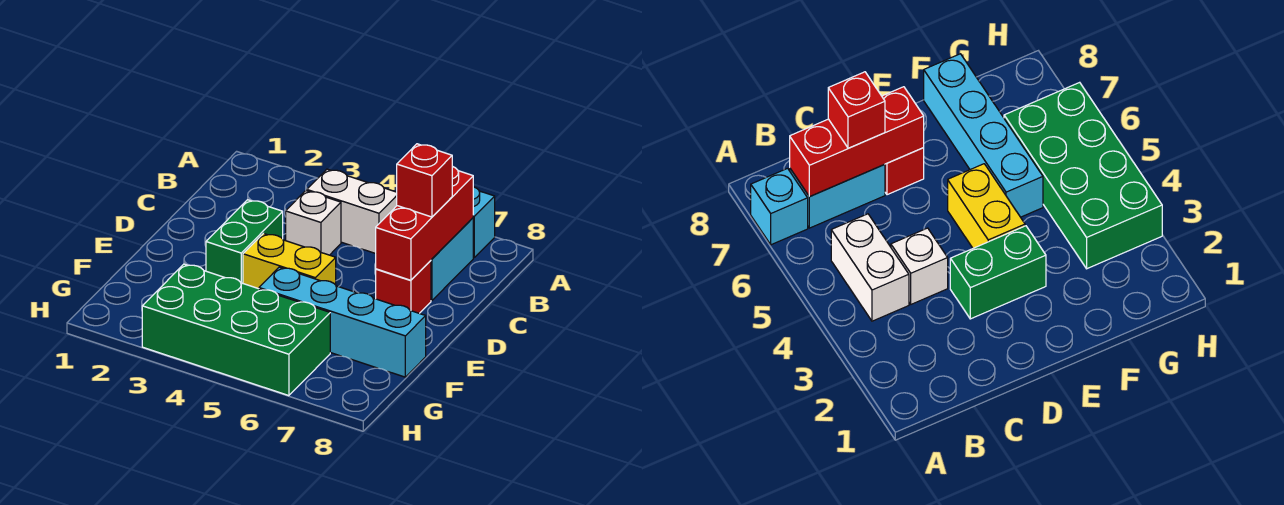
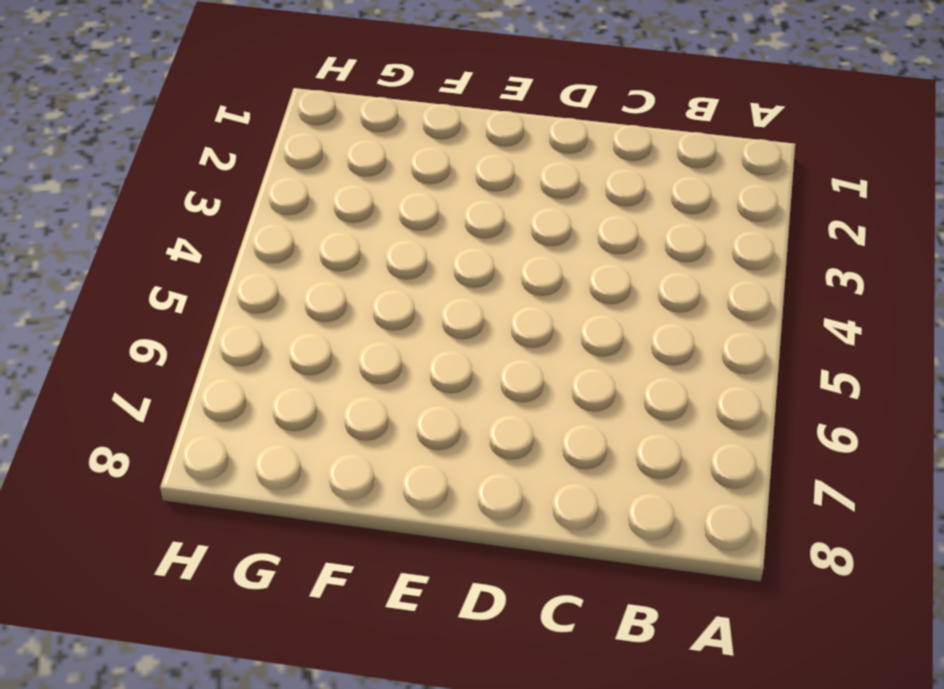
none -> cyan 1x1 brick [473,187,495,258]
none -> white 1x2 brick [307,169,397,254]

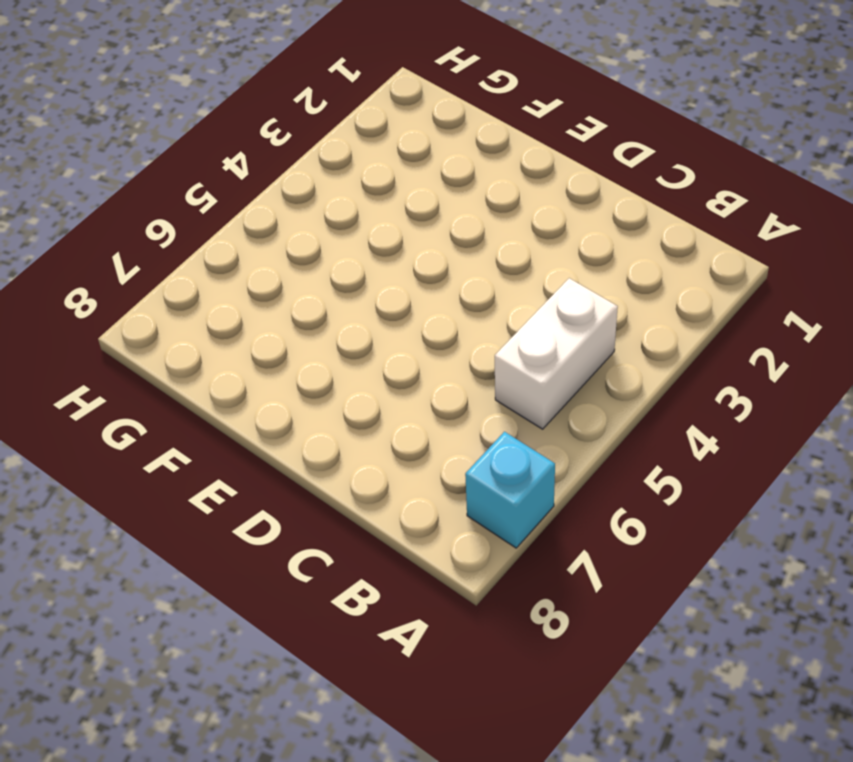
none -> cyan 1x2 brick [431,218,473,301]
none -> white 1x1 brick [286,191,341,255]

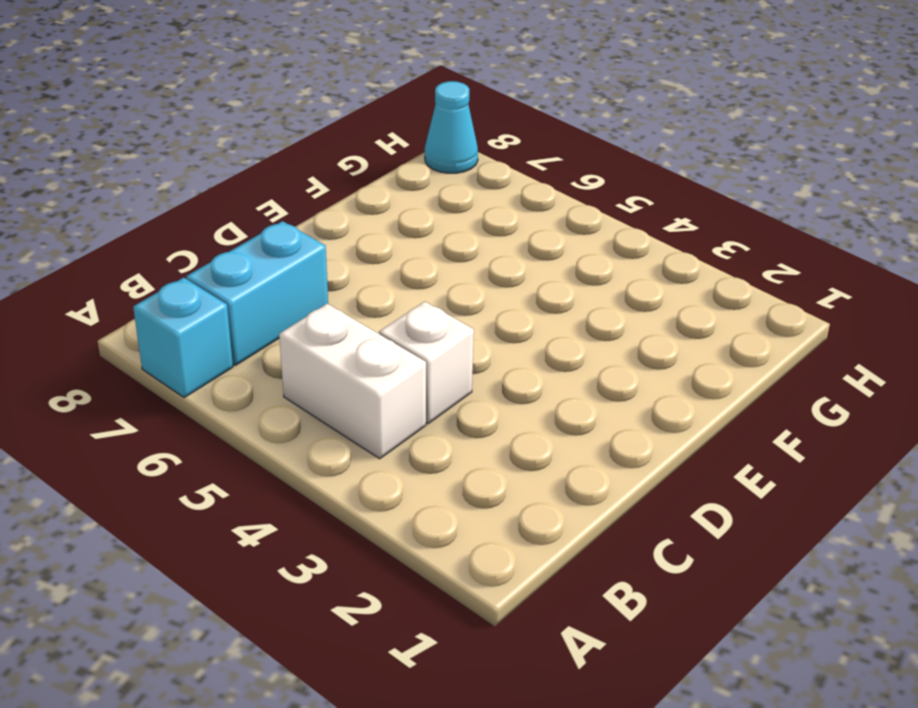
cyan 1x1 cone [425,81,478,173] -> none
none -> green 1x2 brick [206,200,283,283]
none -> red 1x1 brick [376,261,431,313]

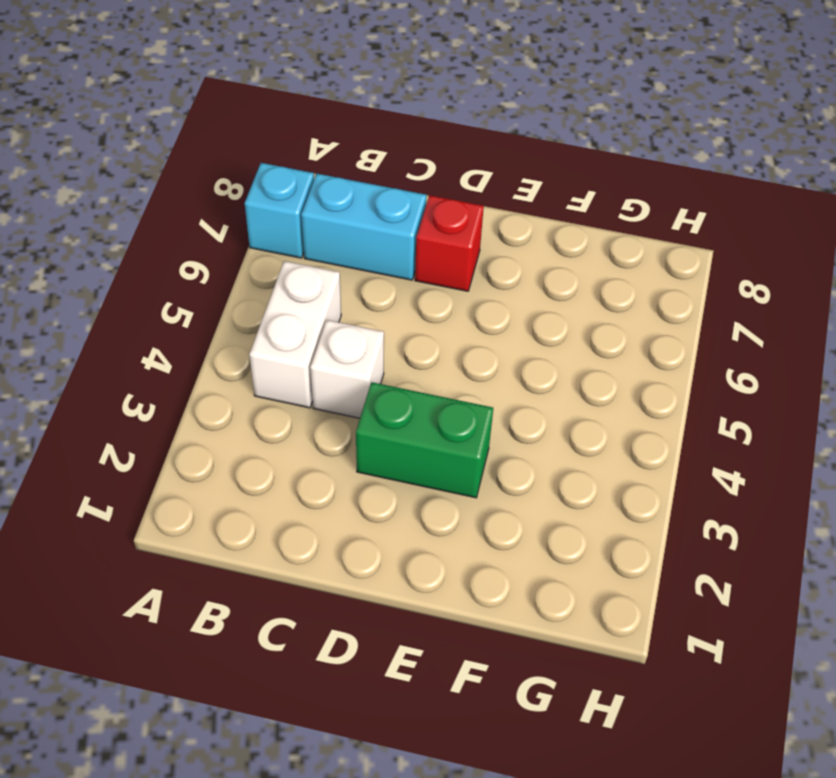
none -> yellow 1x2 brick [243,234,336,289]
none -> cyan 1x4 brick [259,267,426,377]

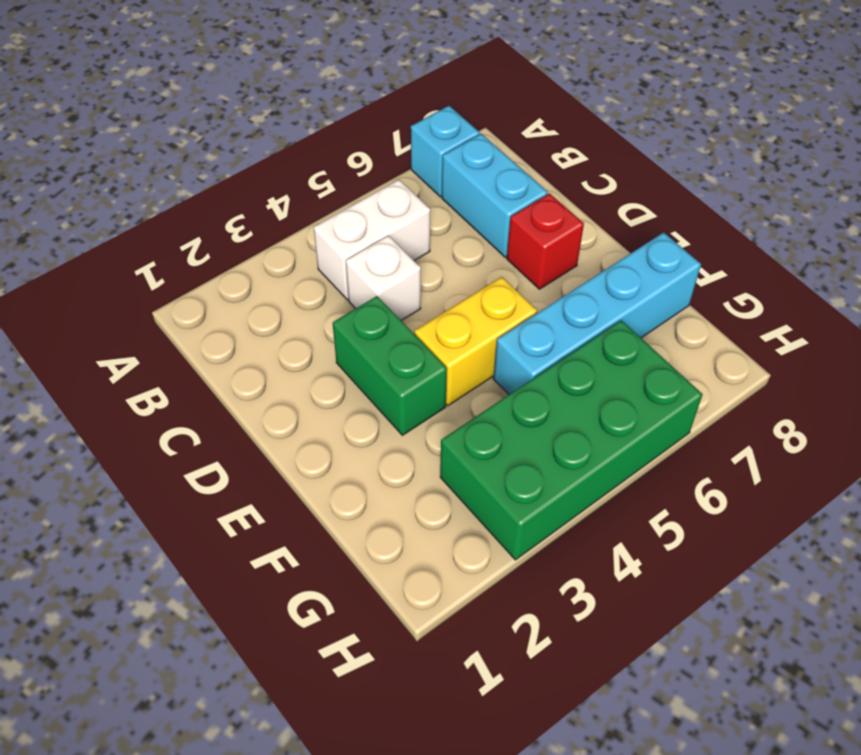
none -> red 1x3 brick [376,166,473,280]
none -> red 1x1 brick [397,144,452,217]

